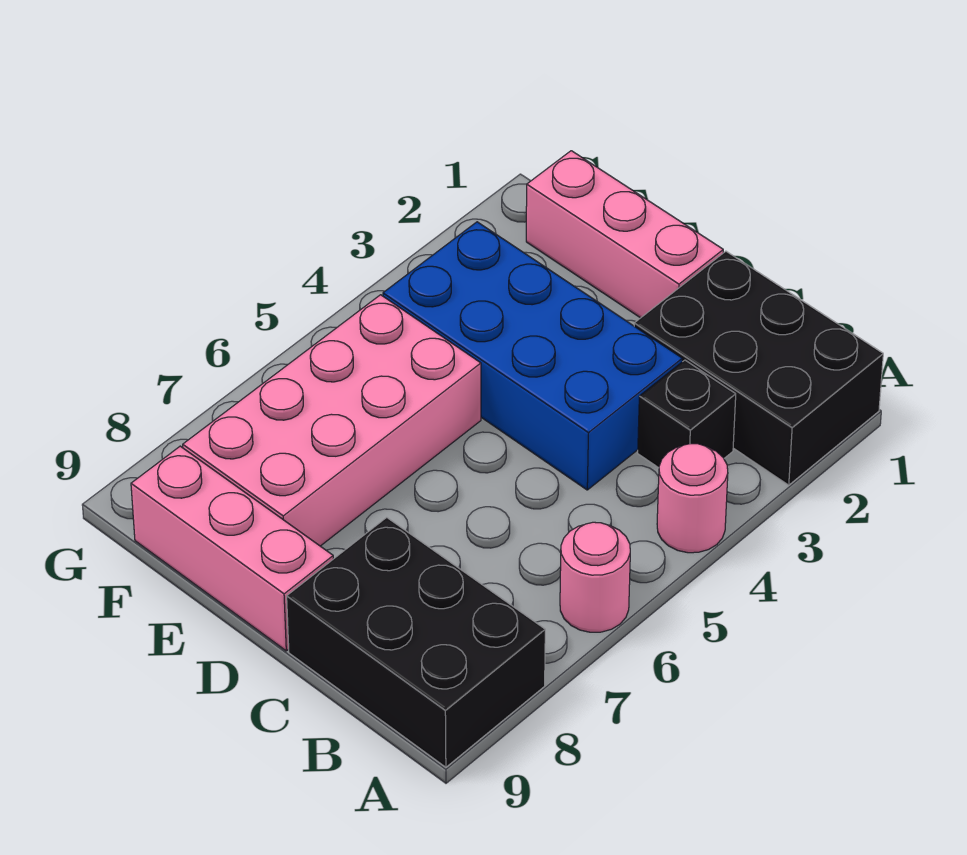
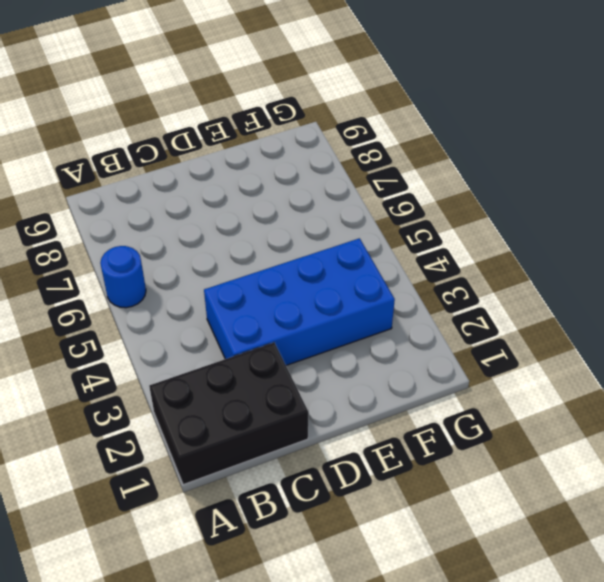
blue 1x1 round brick [100,246,146,308] -> pink 1x1 round brick [560,522,630,632]
none -> pink 1x1 round brick [657,444,728,553]
none -> black 2x3 brick [287,517,545,767]

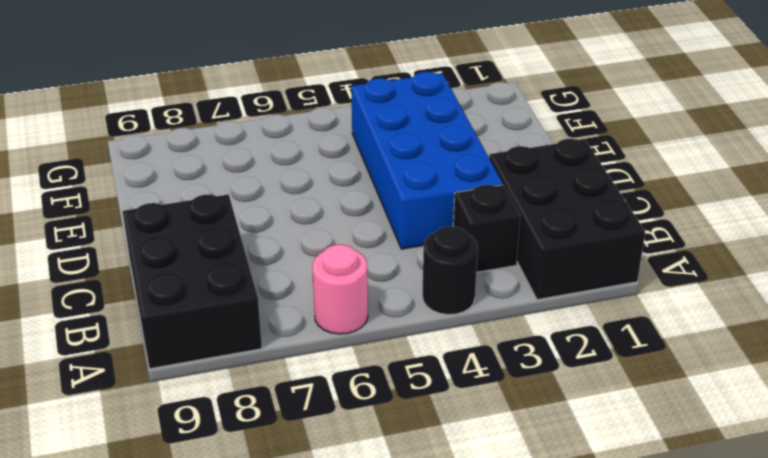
black 1x1 round brick [422,226,478,315] -> pink 1x1 round brick [657,444,728,553]
none -> pink 1x3 brick [526,151,723,318]
none -> pink 1x3 brick [131,446,333,651]

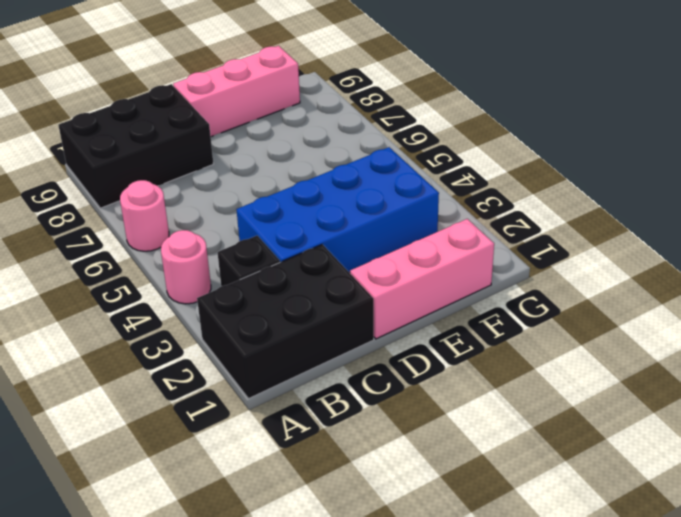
none -> pink 2x4 brick [183,295,481,546]

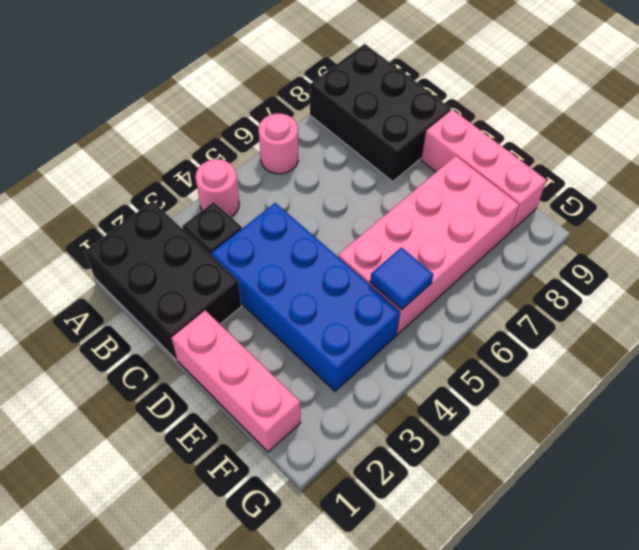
blue 1x1 tile [370,247,433,309] -> none

